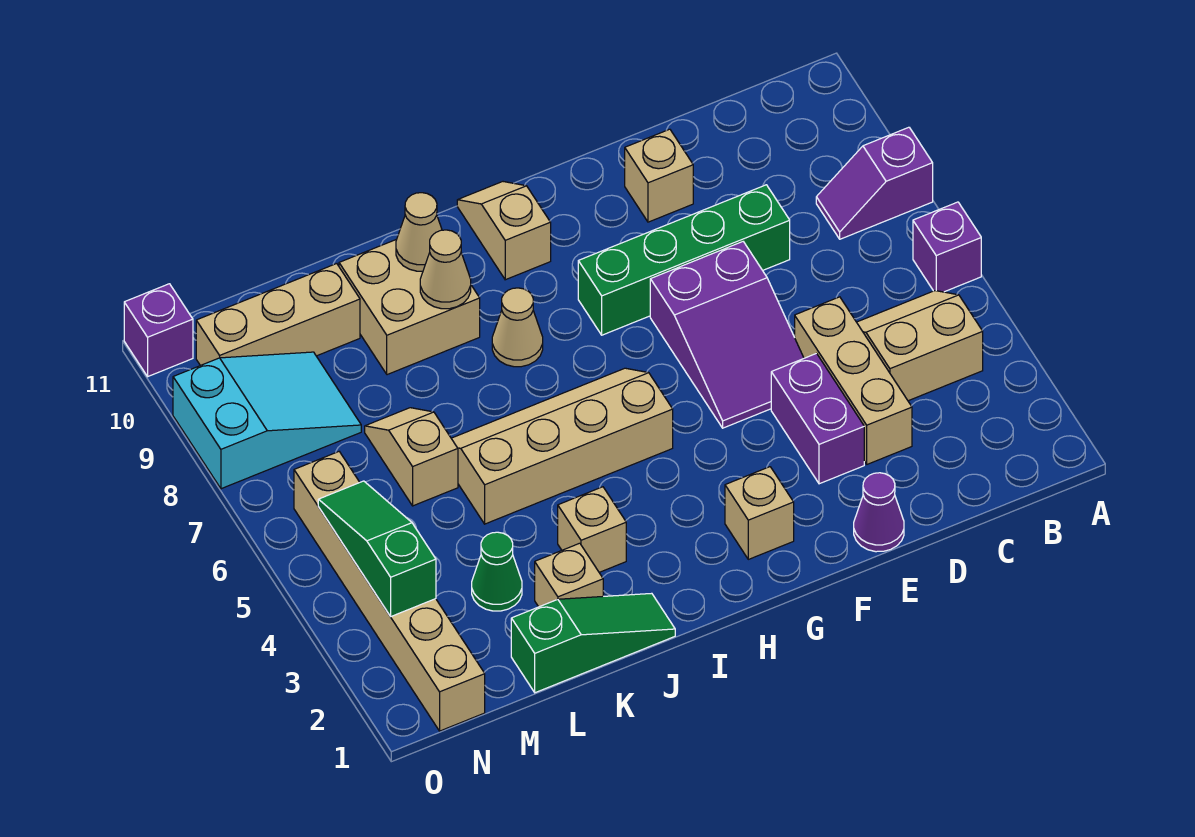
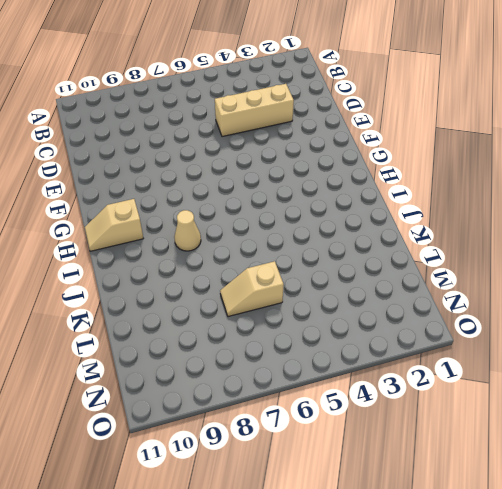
none -> purple 1x1 brick [913,202,981,292]
none -> purple 1x2 slope [816,127,933,239]
none -> tan 2x2 slope [857,291,983,401]

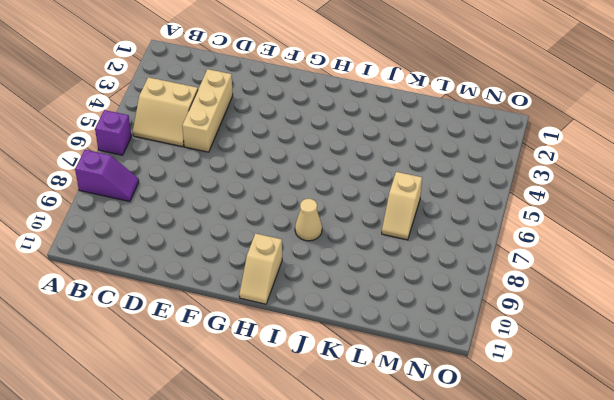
none -> green 1x4 brick [578,185,790,335]
none -> purple 1x1 cone [854,473,904,552]
none -> purple 1x2 brick [771,354,864,484]

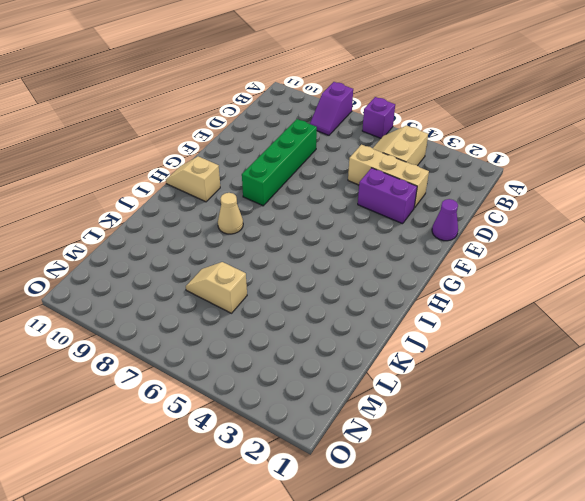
none -> purple 2x3 slope [650,242,804,428]
none -> tan 1x1 brick [625,129,693,222]
none -> tan 1x1 brick [725,467,794,559]

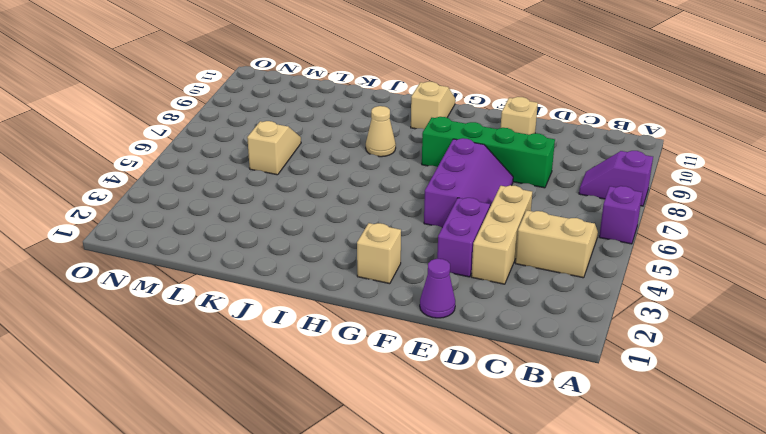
purple 2x3 slope [424,138,513,227] -> purple 2x3 slope turned to [650,242,804,428]
none -> tan 2x4 slope [451,368,673,524]
none -> green 1x3 slope [511,593,675,693]
none -> tan 1x1 brick [558,487,626,572]

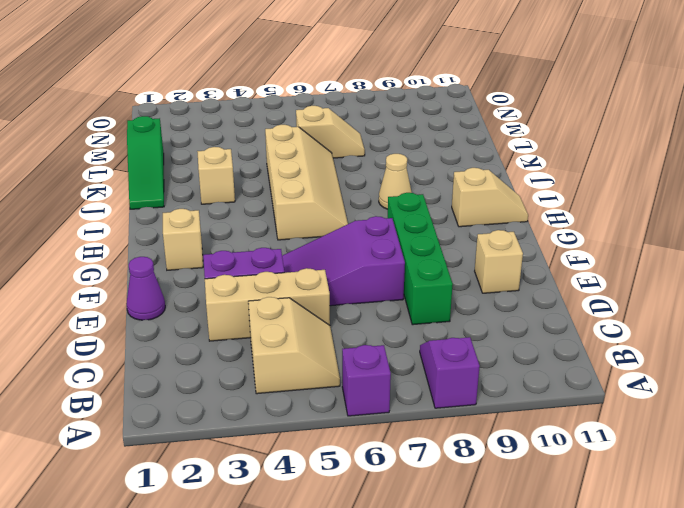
none -> tan 2x2 brick [339,239,480,375]
none -> tan 1x1 brick [535,543,603,607]
none -> green 1x1 cone [472,532,522,611]

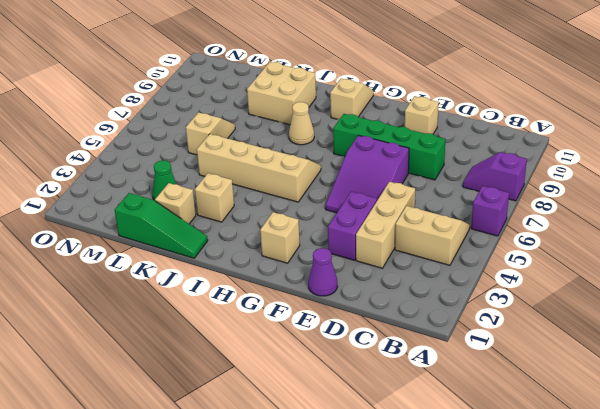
none -> tan 1x3 brick [196,264,360,366]
none -> cyan 2x3 slope [173,352,361,489]
none -> tan 1x6 brick [294,452,485,731]

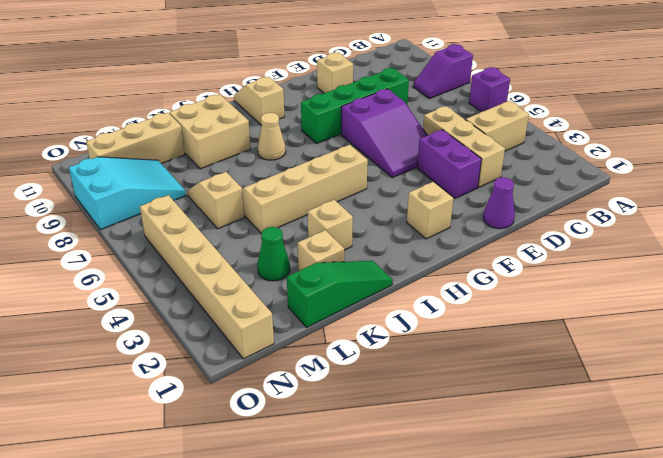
none -> purple 1x1 brick [124,284,193,376]
none -> tan 1x1 cone [420,230,471,309]
none -> tan 1x1 cone [396,193,442,271]

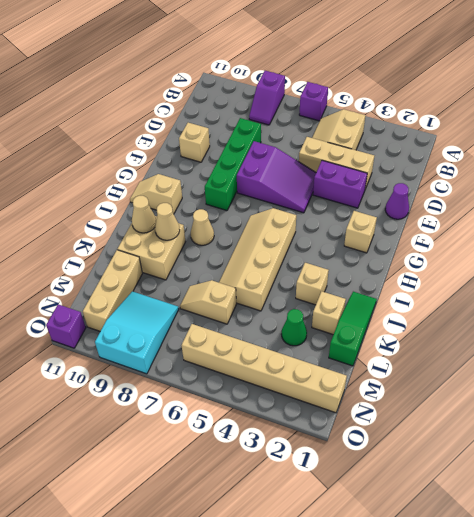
none -> green 1x3 slope [318,481,436,616]

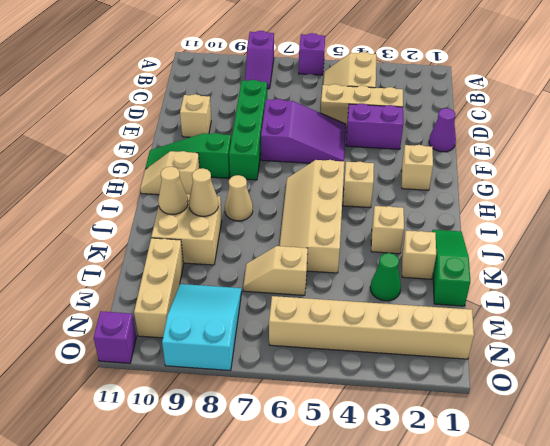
green 1x3 slope [145,133,231,178] -> green 1x3 slope moved to [318,481,436,616]
tan 1x1 brick [343,162,374,208] -> none

